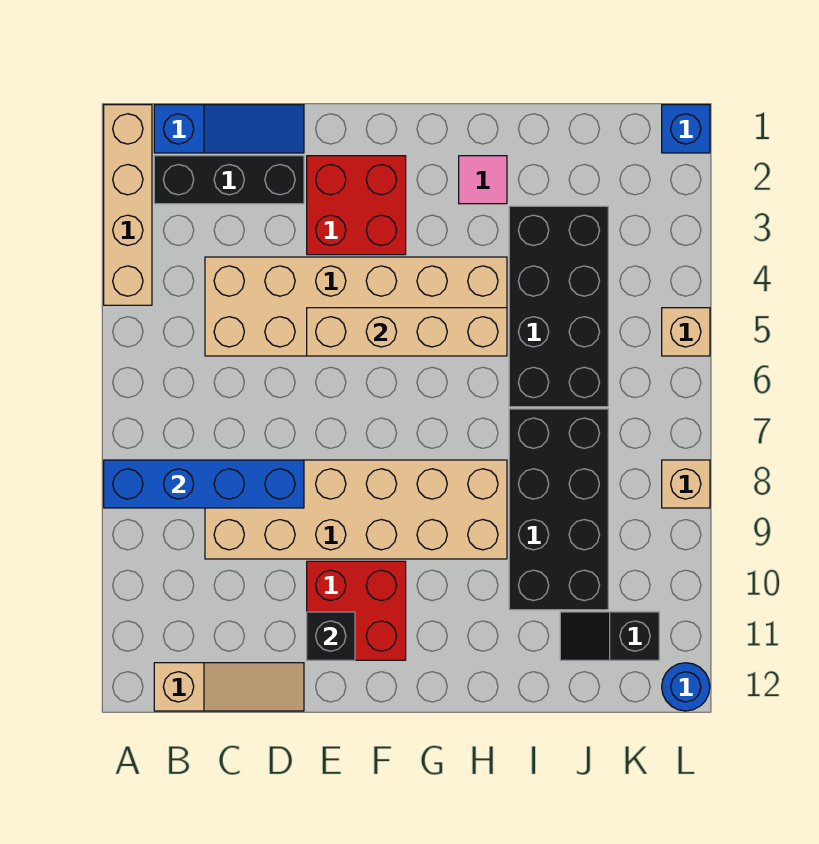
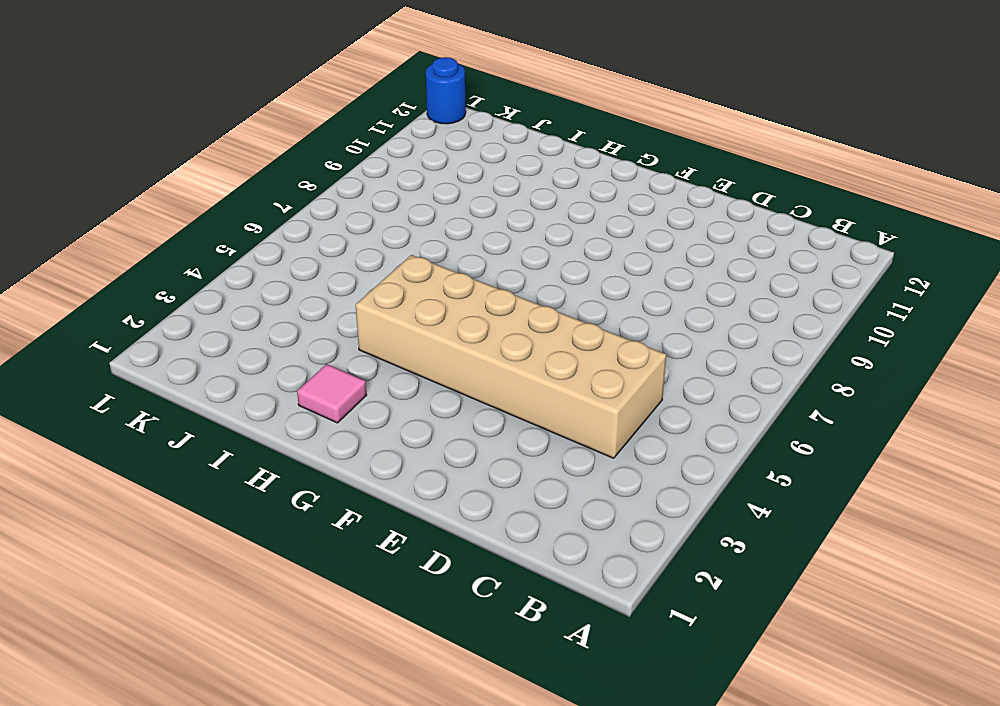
none -> tan 1x4 brick [104,105,152,305]
none -> blue 1x3 slope [154,105,304,153]
none -> black 1x3 brick [154,156,304,204]

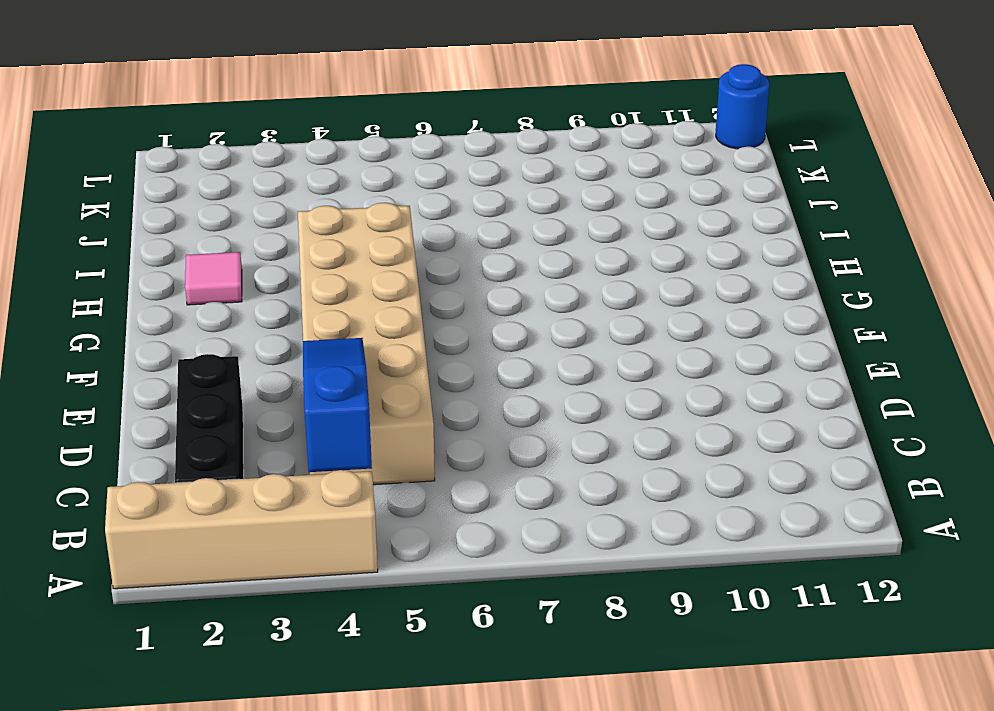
blue 1x3 slope [303,338,372,472] -> blue 1x3 slope moved to [154,105,304,153]
none -> tan 1x3 slope [154,663,304,711]
none -> tan 2x6 brick [205,460,507,559]
none -> red 2x2 brick [307,156,406,255]

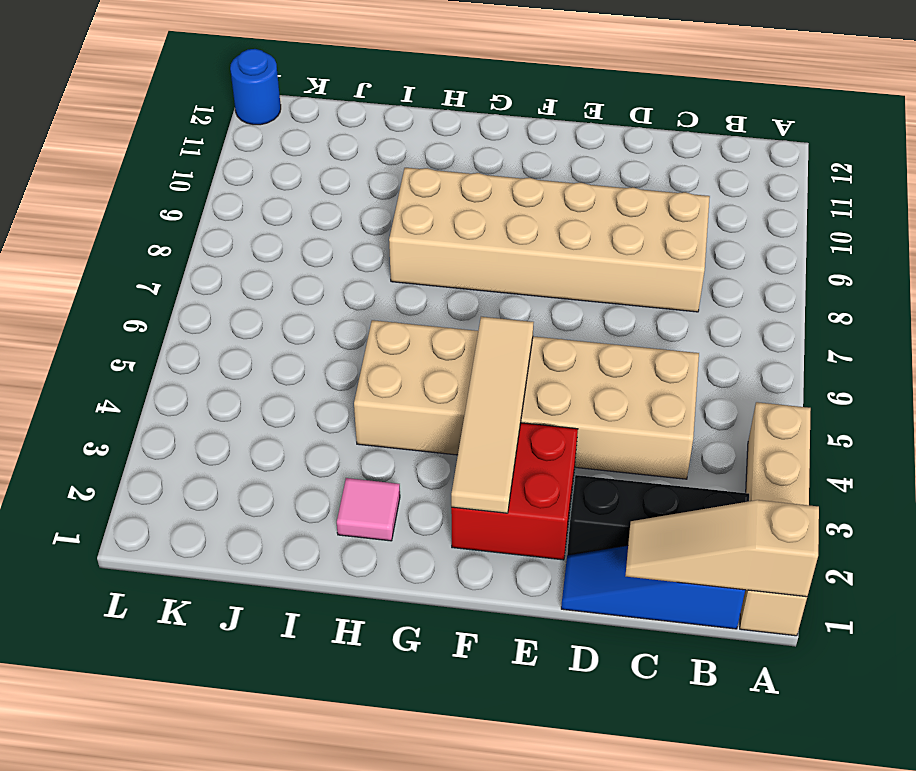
tan 1x3 slope [625,500,819,597] -> tan 1x3 slope moved to [154,663,304,711]
tan 1x4 tile [451,317,534,513] -> tan 1x4 brick [307,308,507,356]
none -> red 2x2 brick [307,561,406,660]
none -> black 2x4 brick [509,206,608,407]
none -> black 2x4 brick [509,409,608,610]

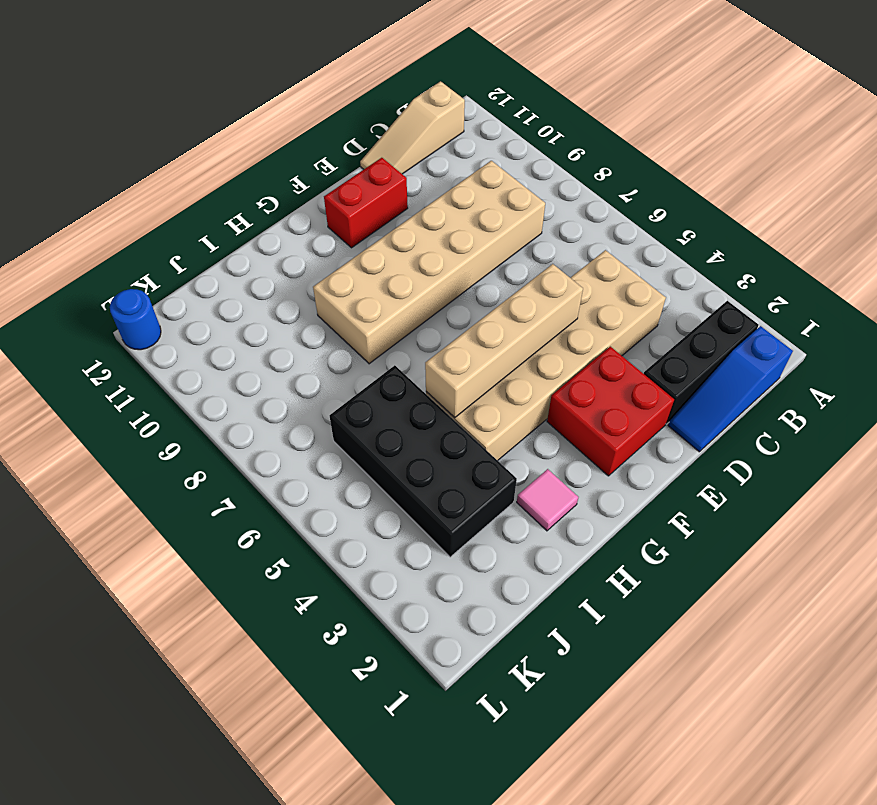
red 1x2 brick [324,158,408,248] -> red 2x2 brick [307,561,406,660]
none -> tan 1x4 brick [104,105,152,305]
none -> black 2x4 brick [509,409,608,610]
none -> black 1x2 slope [560,612,659,660]

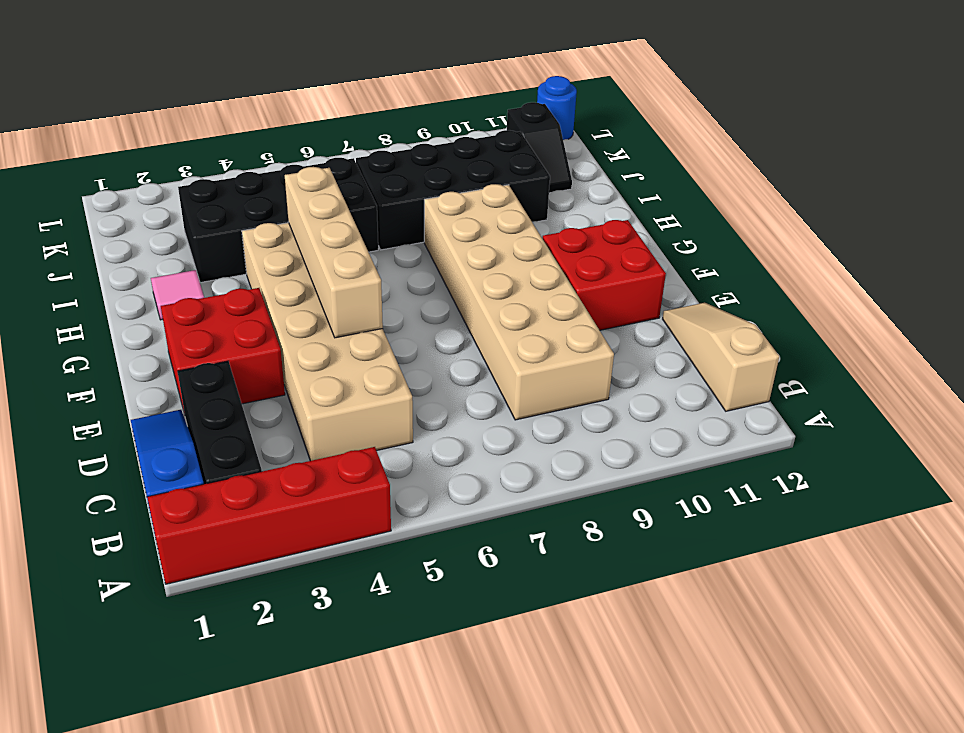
red 1x4 brick [147,447,391,584] -> tan 1x4 brick [104,105,152,305]
none -> blue 1x1 brick [662,105,710,153]
none -> tan 1x1 brick [662,308,710,356]
none -> tan 1x1 brick [662,460,710,508]

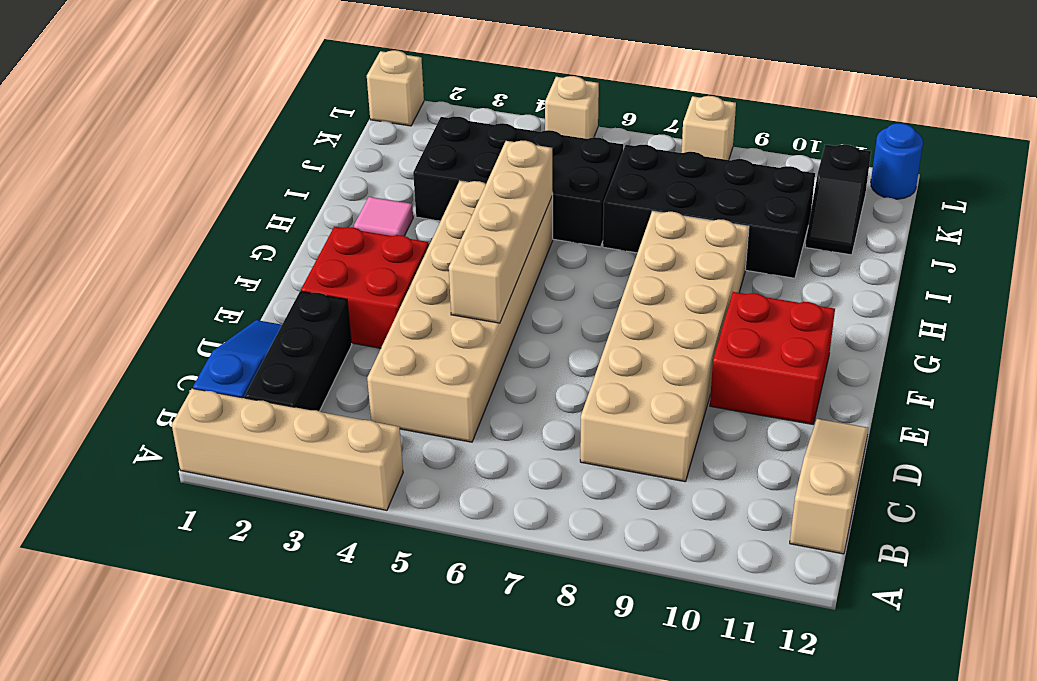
tan 1x1 brick [367,50,424,126] -> blue 1x1 brick [662,105,710,153]
none -> blue 1x4 brick [104,460,304,508]
none -> black 1x1 brick [307,612,355,660]

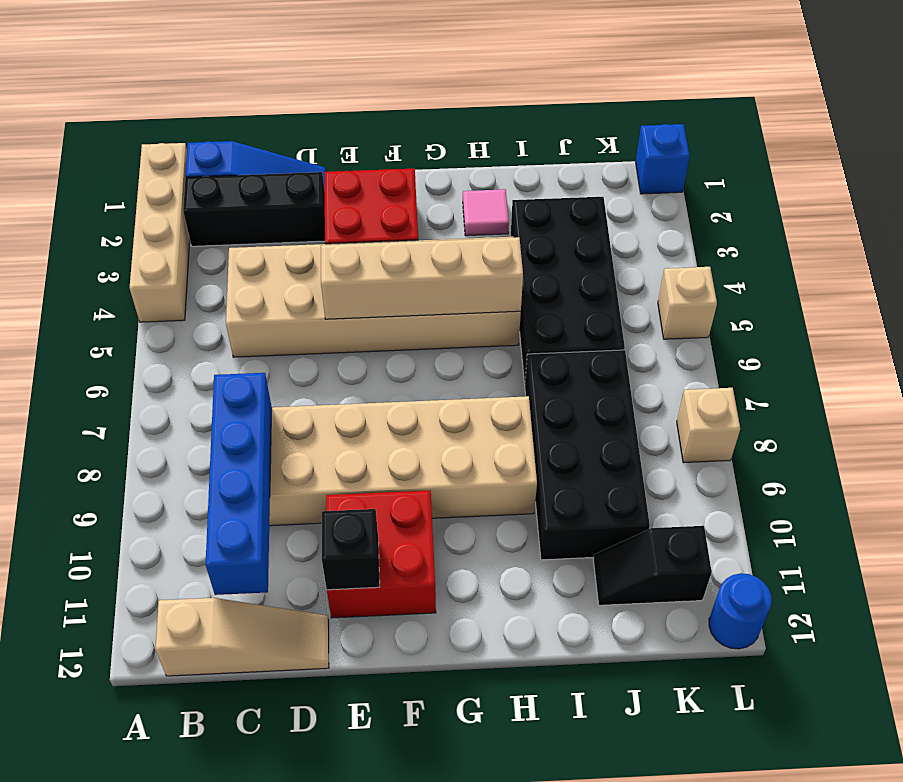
blue 1x4 brick [206,373,272,595] -> blue 1x4 brick turned to [104,460,304,508]

